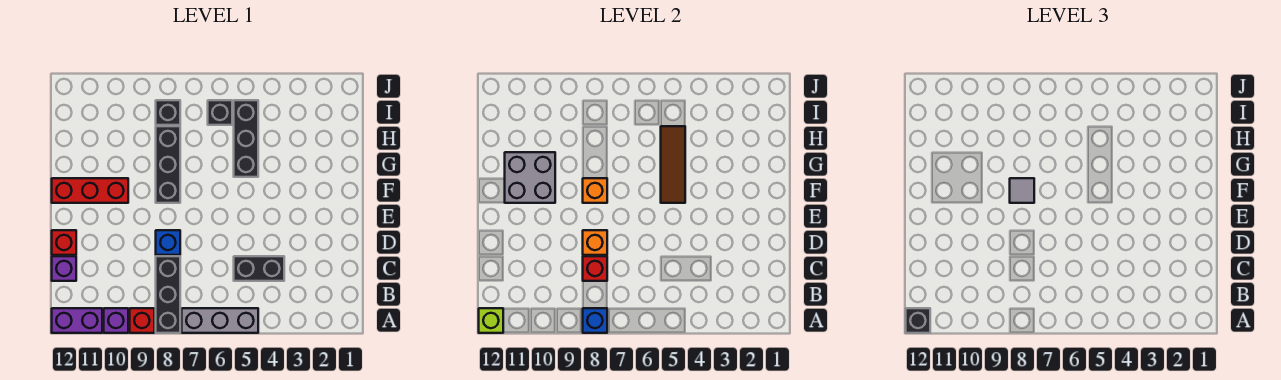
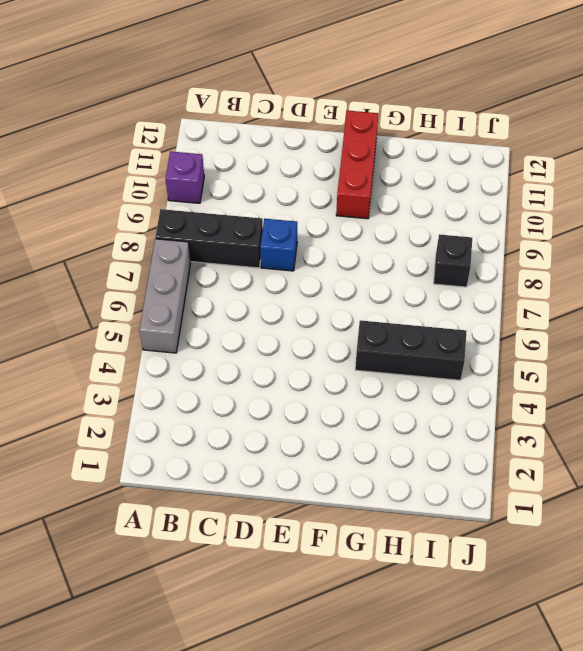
none -> red 1x1 brick [130,308,154,333]
none -> purple 1x2 brick [52,308,102,333]
none -> black 1x2 brick [234,256,284,281]

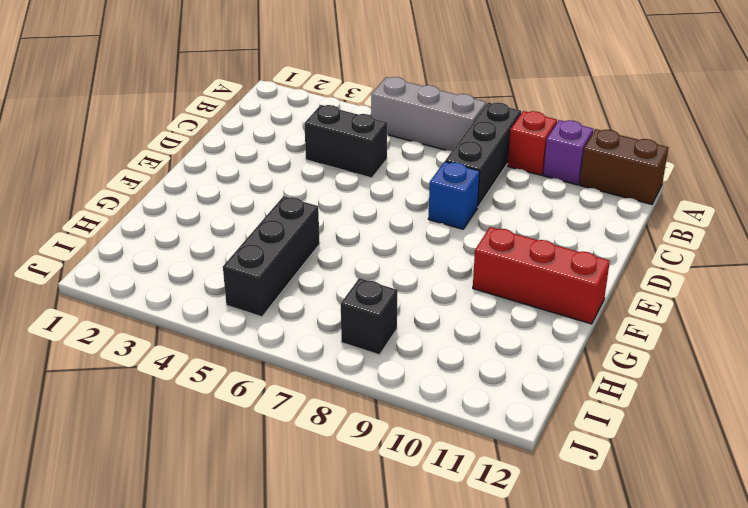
brown 1x2 brick [579,129,668,204] -> purple 1x2 brick [52,308,102,333]
none -> purple 1x1 brick [52,256,76,281]
none -> red 1x1 brick [52,230,76,255]
none -> black 1x3 brick [156,126,180,203]

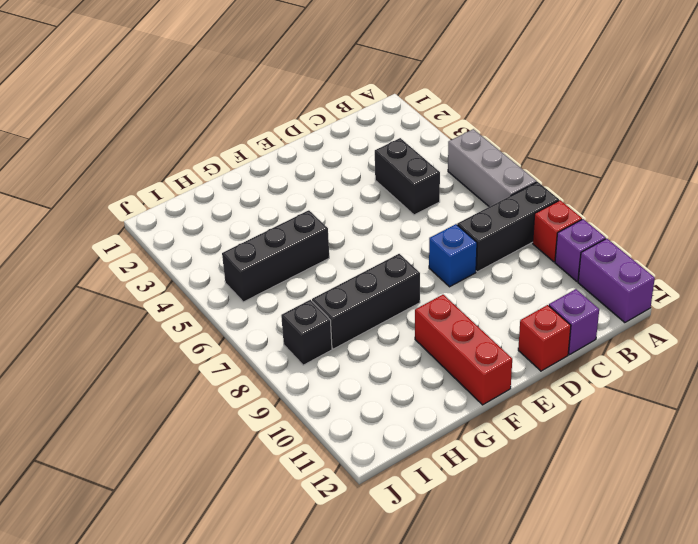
none -> black 1x1 brick [208,100,232,125]
none -> blue 1x1 brick [583,308,607,333]
none -> lime 1x1 brick [479,308,503,333]

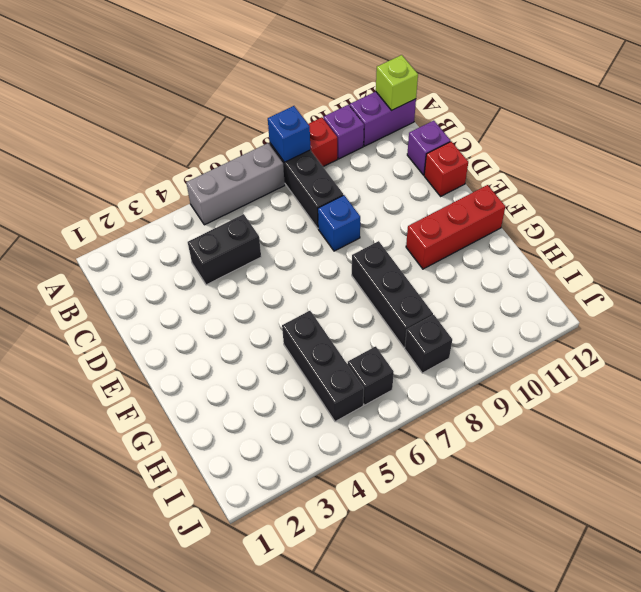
none -> red 1x1 brick [583,256,607,281]
none -> orange 1x1 brick [583,230,607,255]
none -> brown 1x3 tile [661,126,685,203]

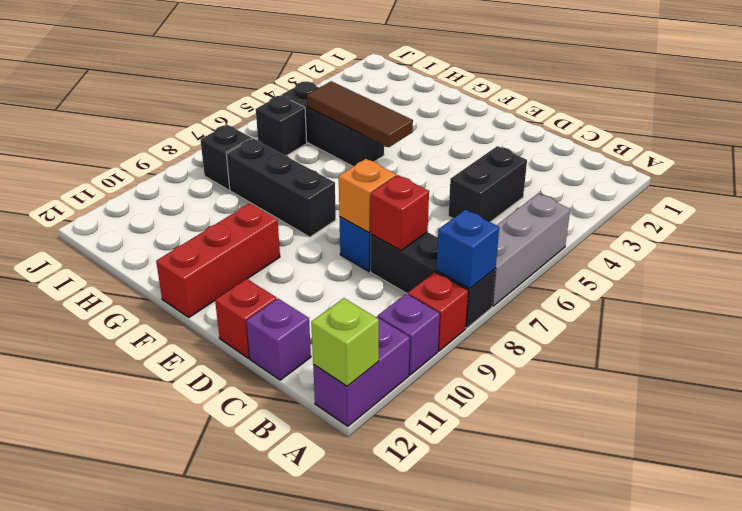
none -> orange 1x1 brick [583,178,607,203]
none -> grey 2x2 brick [505,152,555,203]
none -> black 1x1 brick [906,308,930,333]

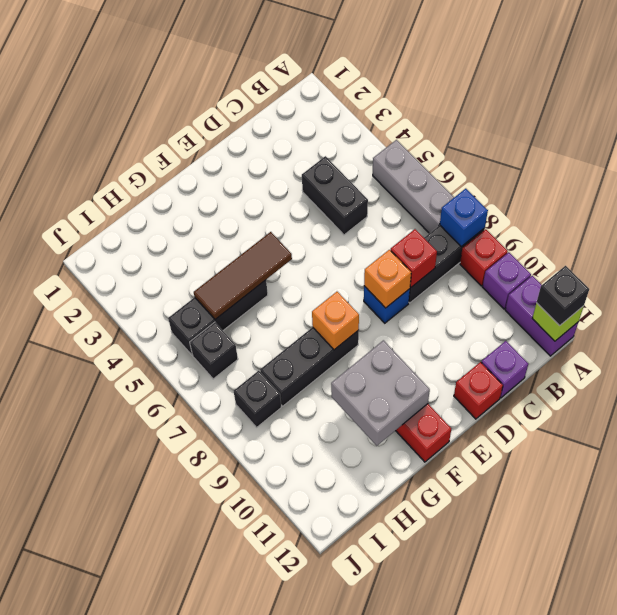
none -> grey 1x1 tile [1010,178,1034,203]

